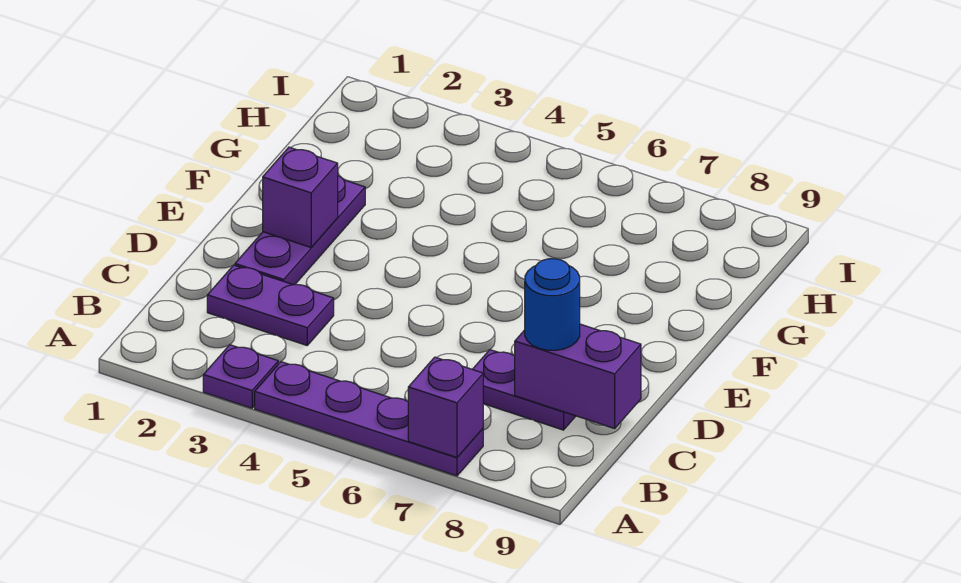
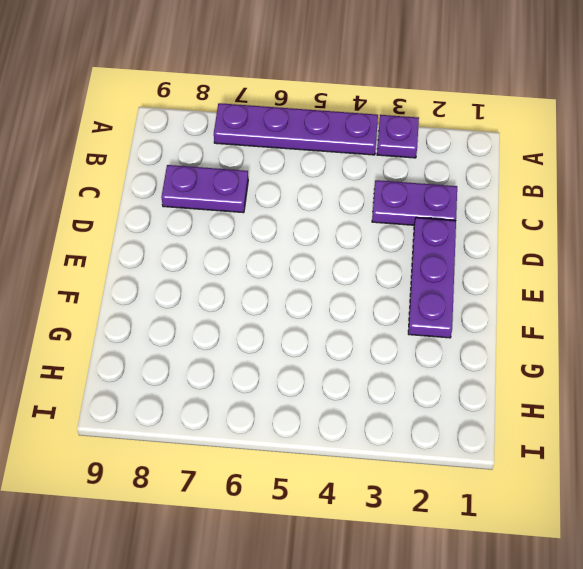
none -> purple 1x1 brick [408,357,483,457]
none -> purple 1x2 brick [515,324,641,428]

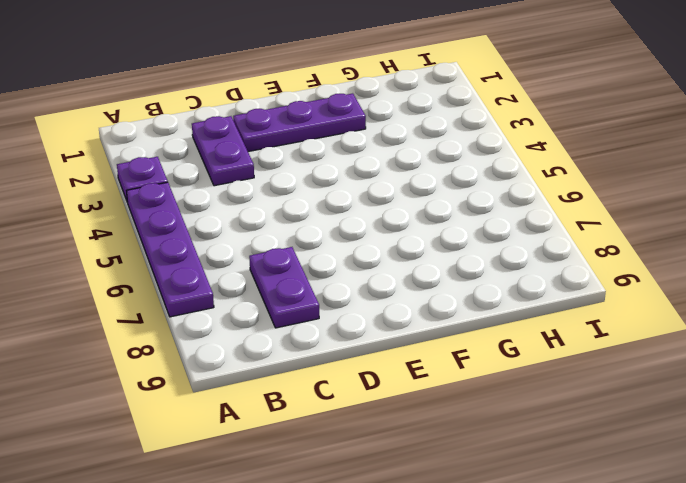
none -> purple 1x1 brick [408,357,483,457]
none -> purple 1x2 brick [515,324,641,428]

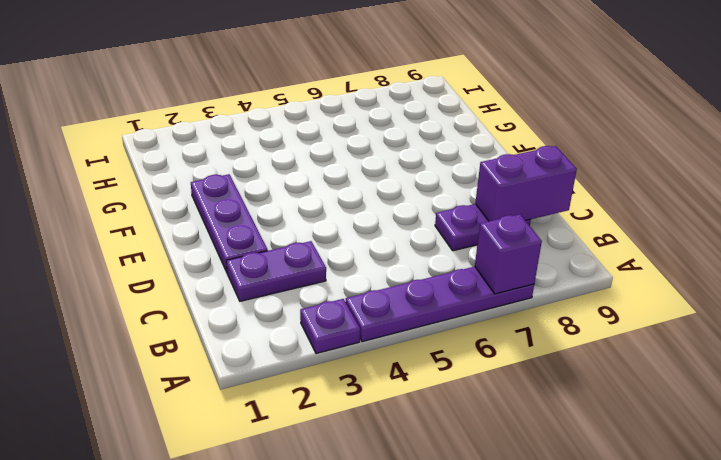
none -> purple 1x1 brick [263,147,338,247]
none -> blue 1x1 round brick [525,259,580,350]

